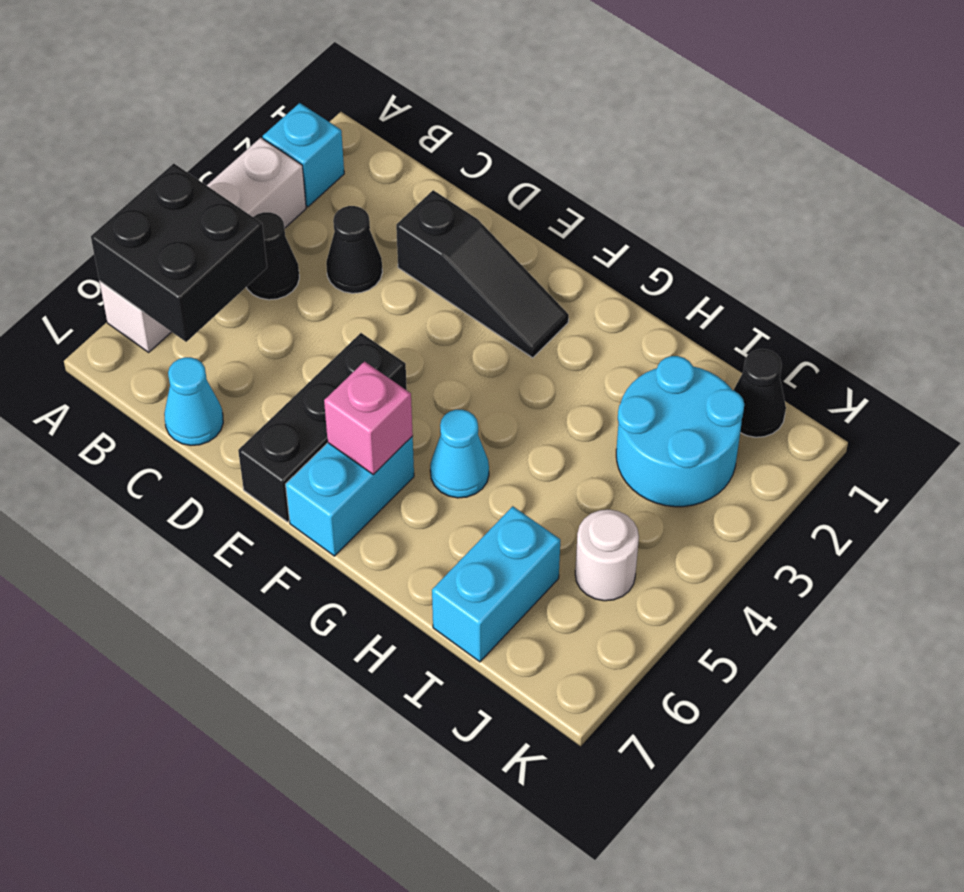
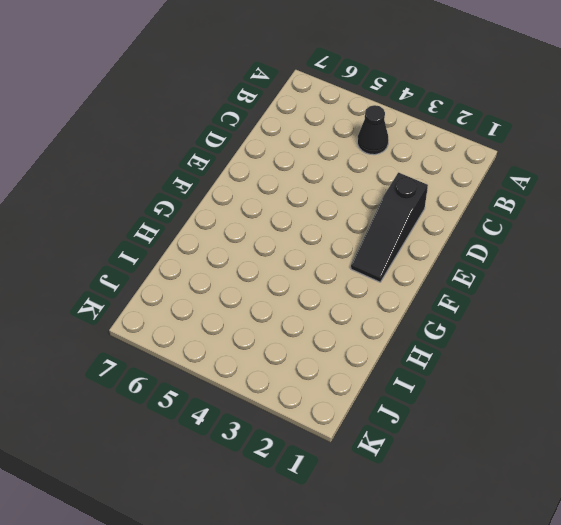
none -> cyan 1x1 brick [263,103,344,207]
none -> white 1x4 brick [99,138,306,352]
none -> black 1x1 cone [326,206,382,293]

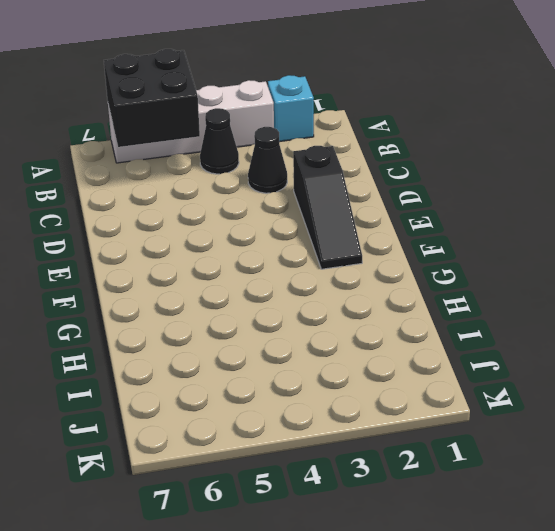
none -> cyan 1x1 cone [164,357,223,445]
none -> black 1x3 brick [238,333,407,522]
none -> cyan 1x2 brick [286,436,414,556]

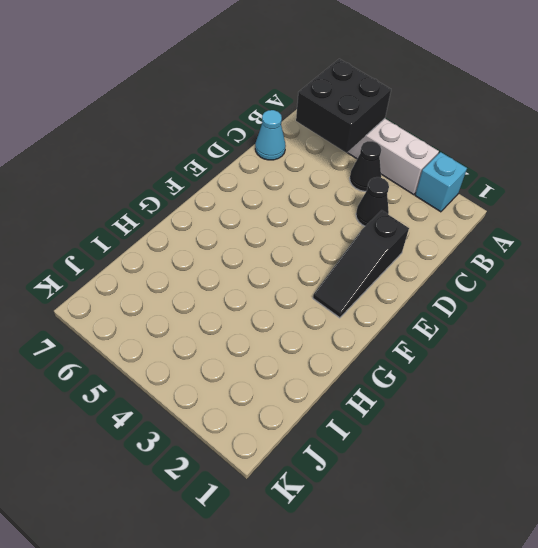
none -> black 1x3 brick [238,333,407,522]
none -> cyan 1x2 brick [286,436,414,556]
none -> cyan 1x1 cone [430,410,489,498]

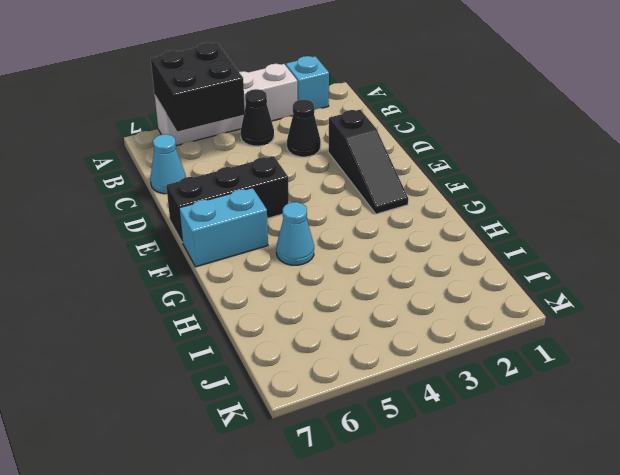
none -> cyan 2x2 round brick [616,356,744,507]
none -> cyan 1x2 brick [432,506,560,662]
none -> black 1x1 cone [734,349,786,437]

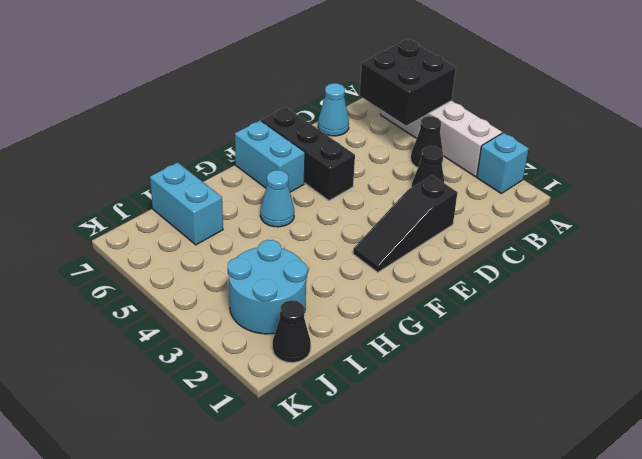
none -> white 1x1 round brick [575,510,639,601]
none -> pink 1x1 brick [324,361,413,475]

